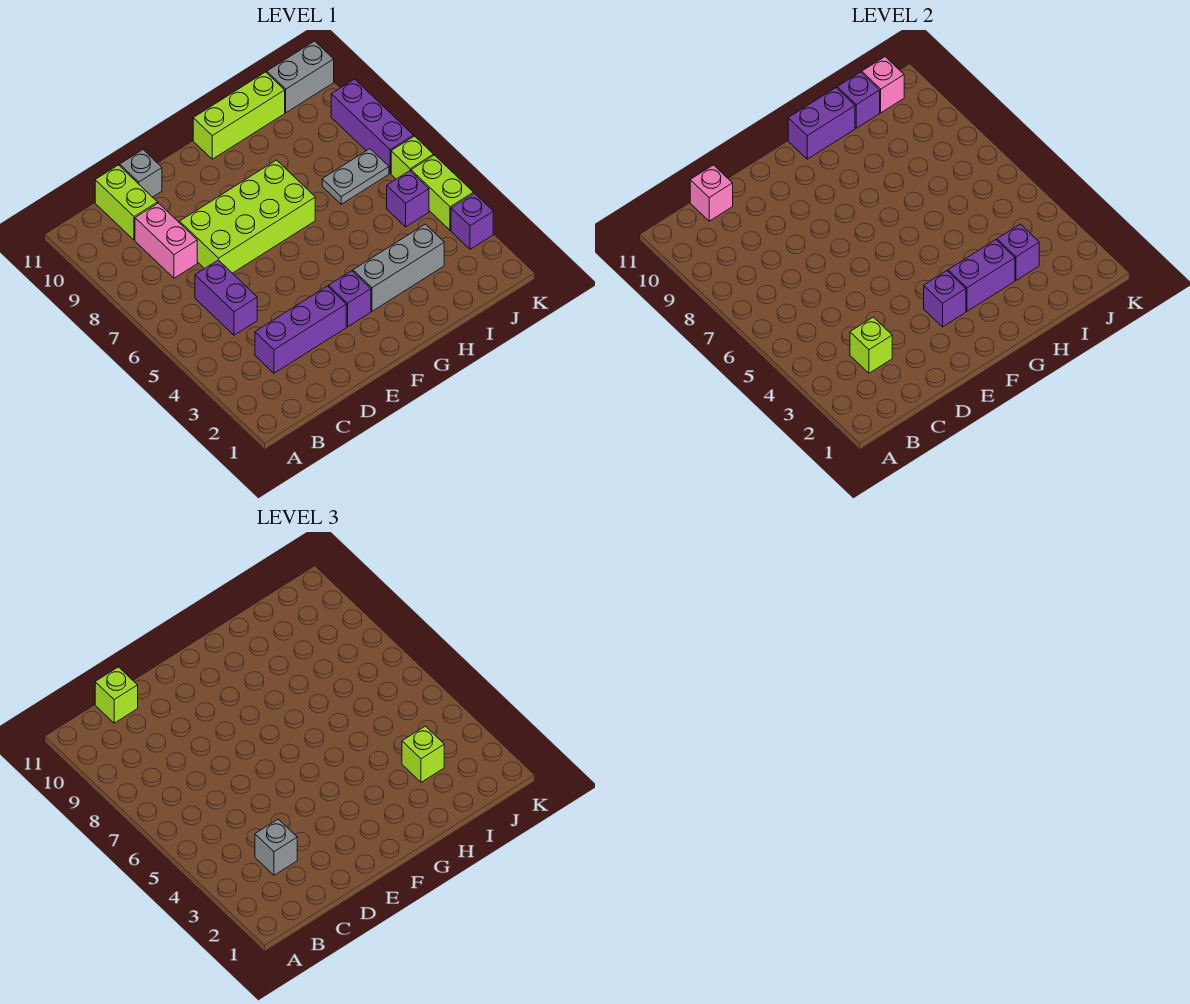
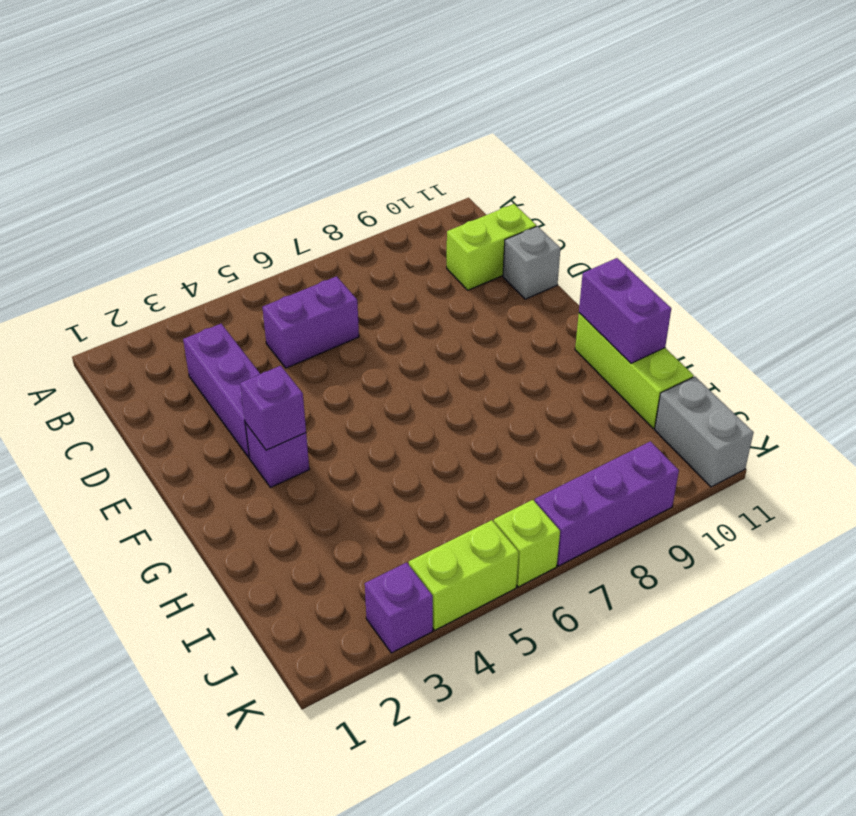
none -> pink 1x2 brick [135,203,197,278]
none -> lime 2x4 brick [180,160,315,273]
none -> grey 1x3 brick [353,224,444,311]

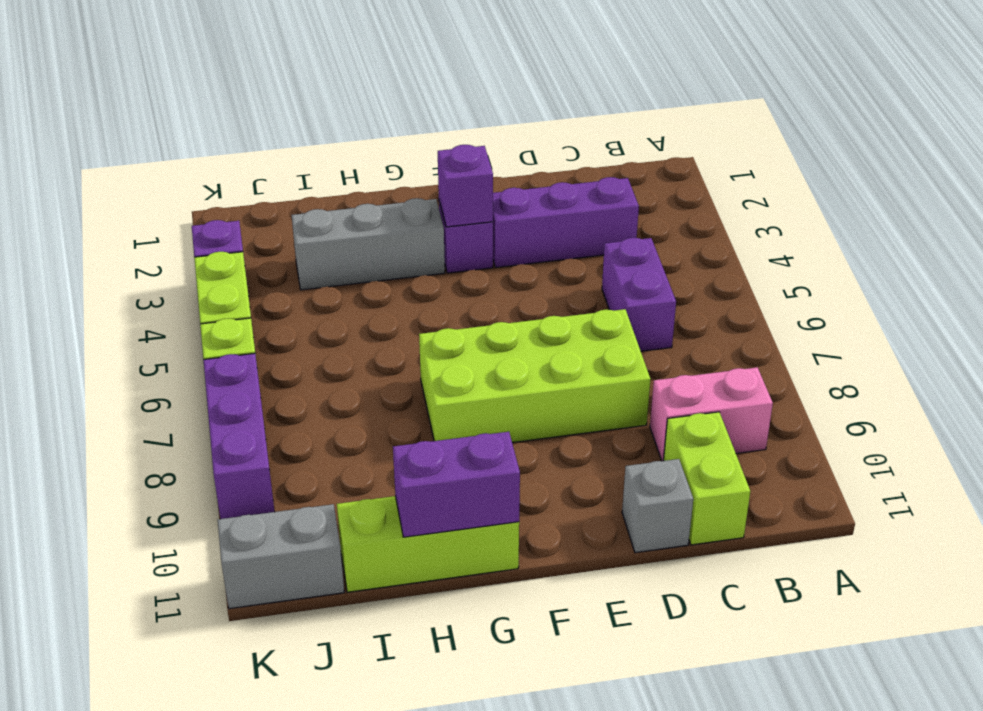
pink 1x2 brick [650,367,773,461] -> pink 1x2 brick turned to [135,203,197,278]
none -> grey 1x2 plate [322,149,389,204]
none -> purple 1x1 brick [387,171,429,227]
none -> lime 1x1 brick [850,317,892,373]

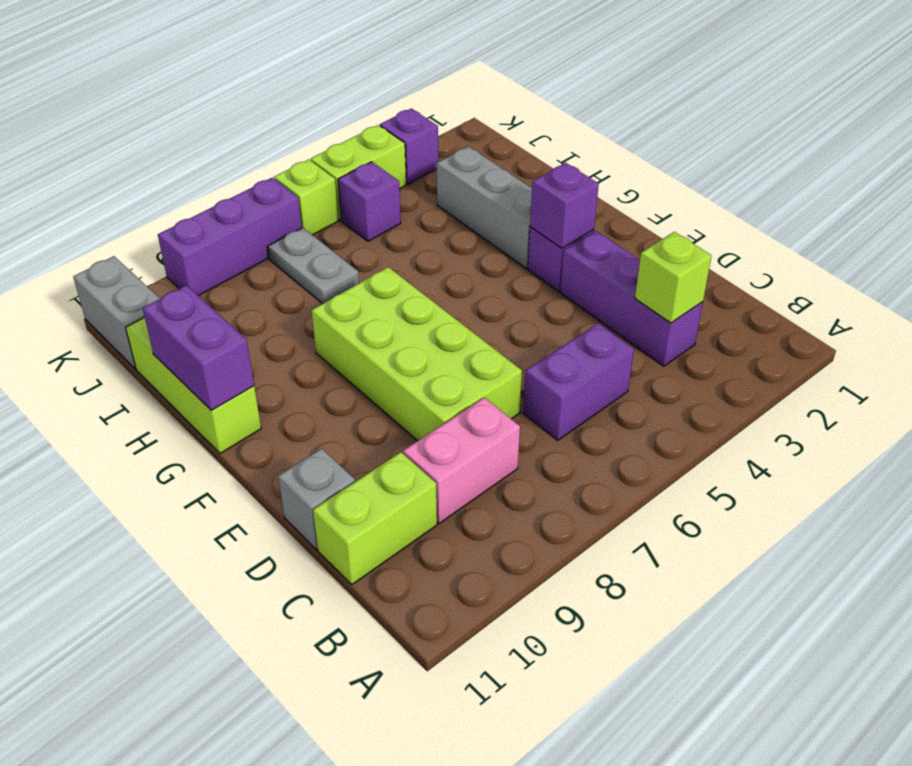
none -> pink 1x1 brick [690,165,733,221]
none -> purple 1x2 brick [948,240,1015,311]
none -> purple 1x1 brick [997,224,1039,280]

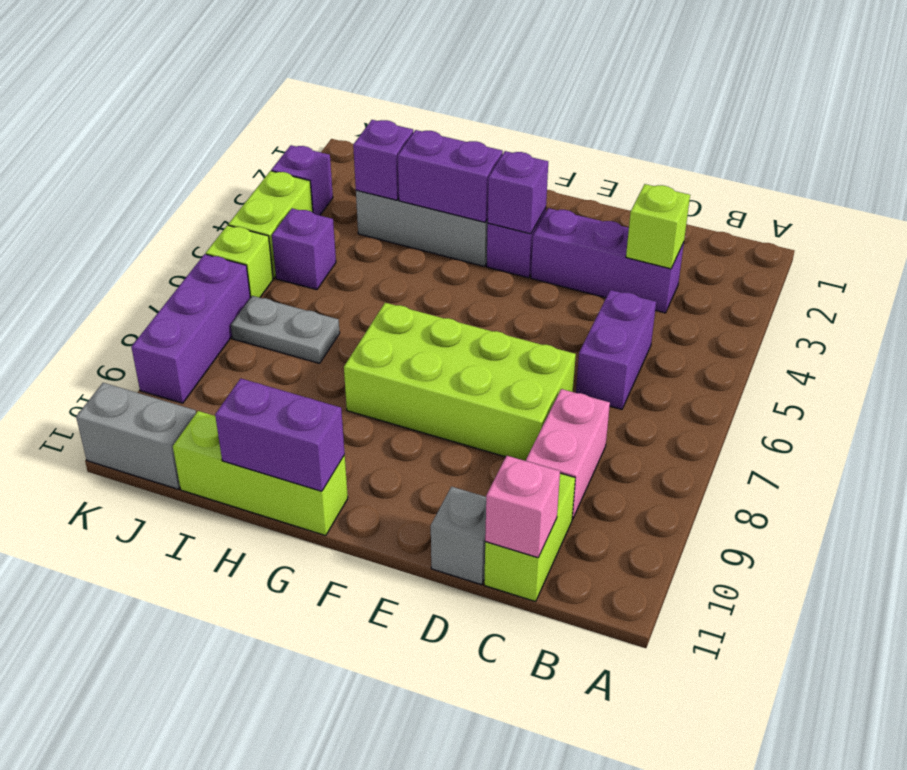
none -> purple 1x1 brick [837,72,880,128]
none -> pink 1x1 brick [862,57,904,113]
none -> grey 1x1 brick [255,819,297,875]

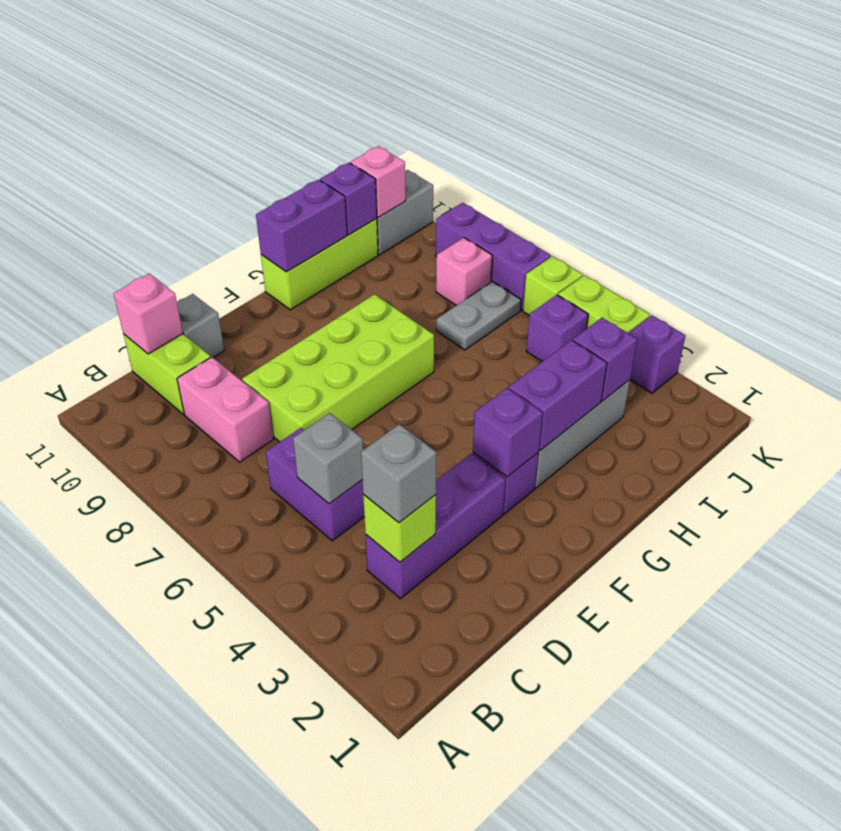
grey 1x1 brick [293,413,363,504] -> none
pink 1x1 brick [436,238,492,305] -> none
none -> lime 1x1 brick [95,667,138,723]
none -> lime 1x1 brick [402,726,444,782]

